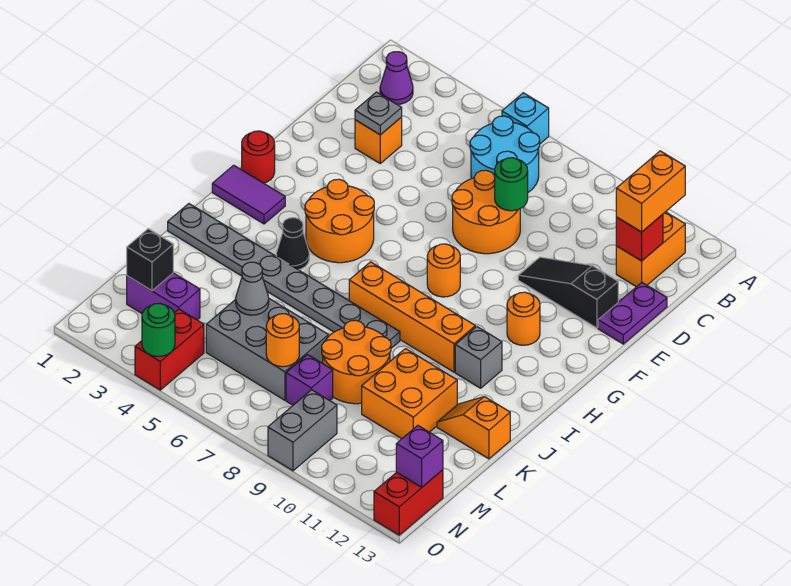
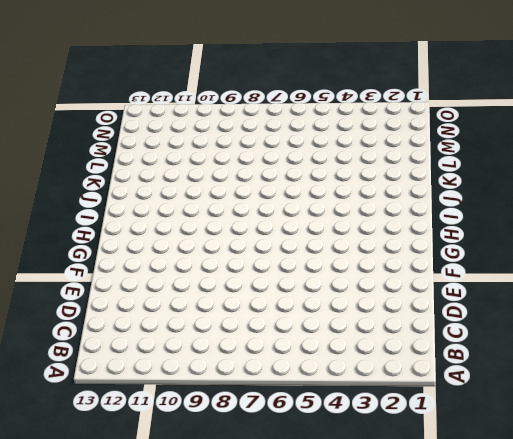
none -> cyan 1x1 brick [502,93,549,144]
none -> purple 1x1 cone [380,52,413,104]
none -> cyan 2x2 round brick [470,116,540,192]
none -> orange 1x2 brick [616,212,685,287]

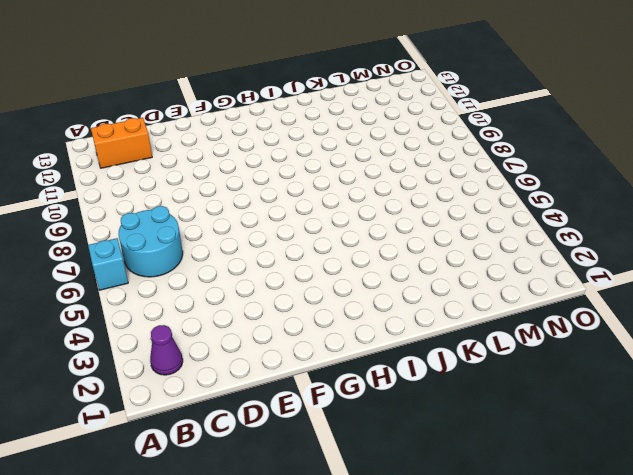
none -> orange 1x1 brick [355,117,402,163]
none -> orange 2x2 round brick [452,170,520,254]
none -> purple 1x2 plate [598,283,667,344]
none -> black 1x3 slope [518,257,618,328]

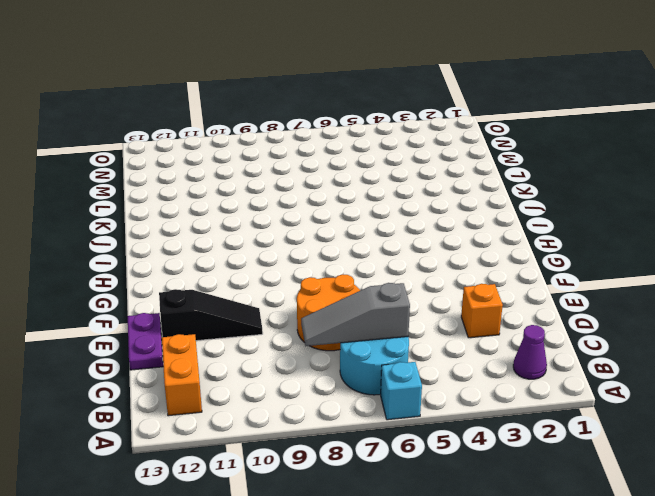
grey 1x3 slope [301,283,410,346] -> none
none -> red 1x1 round brick [242,131,275,183]
none -> orange 2x2 round brick [305,179,374,263]
none -> orange 1x1 round brick [427,244,460,297]
none -> orange 1x1 round brick [507,292,540,345]

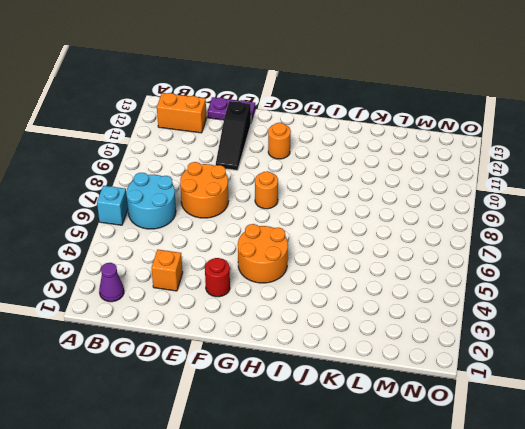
red 1x1 round brick [205,258,230,297] -> red 1x1 round brick moved to [242,131,275,183]
none -> purple 1x2 tile [212,165,285,224]
none -> black 1x1 cone [276,218,309,270]
none -> orange 1x4 brick [349,262,475,372]
none -> grey 1x1 brick [455,327,502,388]

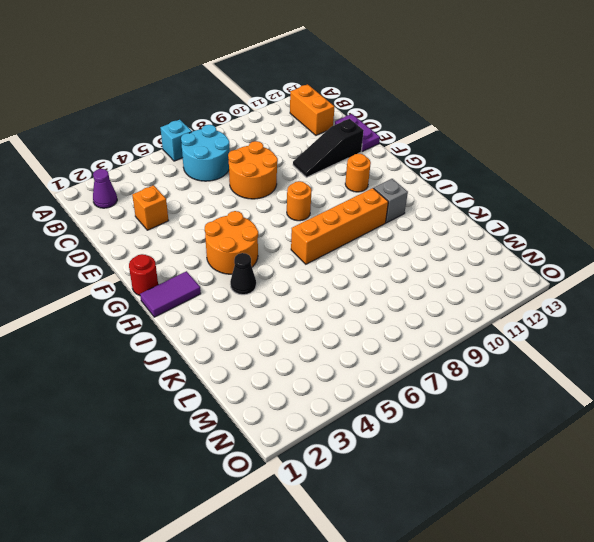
none -> grey 1x8 plate [168,204,400,348]
none -> orange 2x2 round brick [322,320,391,404]
none -> orange 2x2 brick [362,349,457,439]
none -> orange 1x2 slope [437,397,510,459]

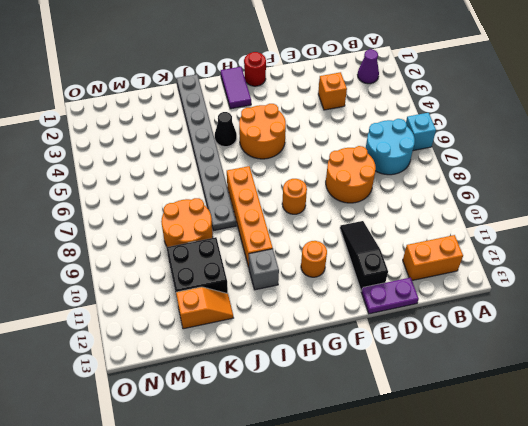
black 2x2 brick [167,237,228,299] -> orange 2x2 brick [362,349,457,439]
orange 1x2 slope [176,287,233,329] -> orange 1x2 slope turned to [437,397,510,459]
none -> grey 2x3 brick [206,299,329,400]
none -> purple 1x2 brick [127,273,200,320]
none -> purple 1x1 brick [286,355,333,405]
none -> red 1x2 brick [135,309,204,390]

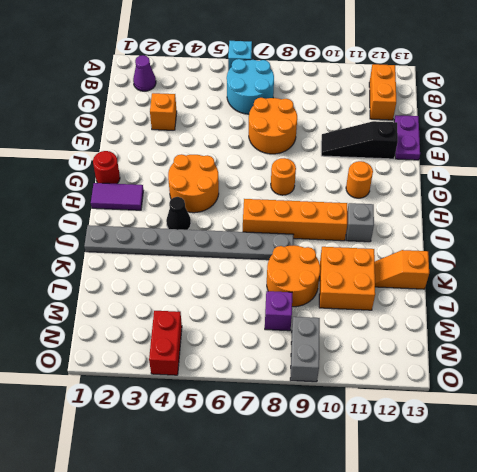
none -> grey 2x3 brick [206,299,329,400]
none -> purple 1x2 brick [127,273,200,320]
none -> red 1x2 brick [374,470,443,535]
none -> red 1x1 brick [616,214,663,261]

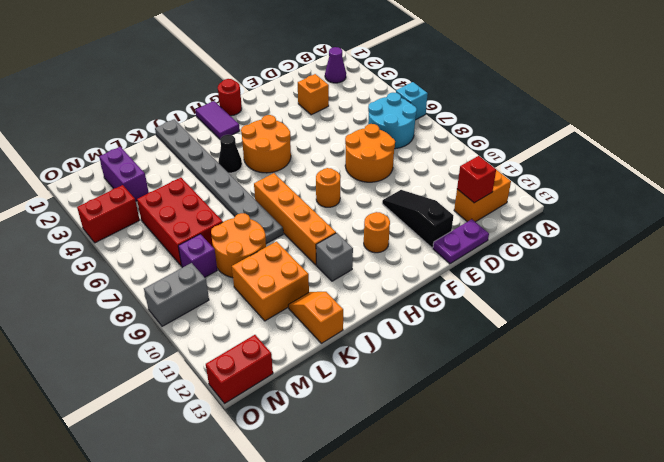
red 2x3 brick [137,178,223,266] -> grey 2x3 brick [206,299,329,400]
none -> grey 1x1 plate [355,92,402,135]
none -> green 1x1 round brick [495,158,528,211]
none -> grey 1x1 cone [236,262,269,315]
none -> black 1x1 brick [127,229,173,291]

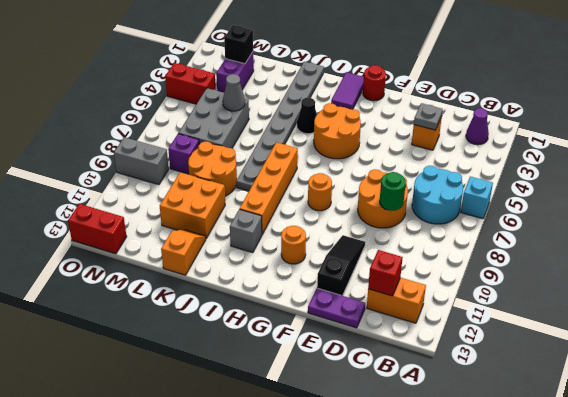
none -> orange 1x1 round brick [266,314,299,367]
none -> purple 1x1 brick [396,426,443,487]
none -> green 1x1 round brick [142,303,175,356]
none -> orange 1x2 brick [616,151,685,232]

